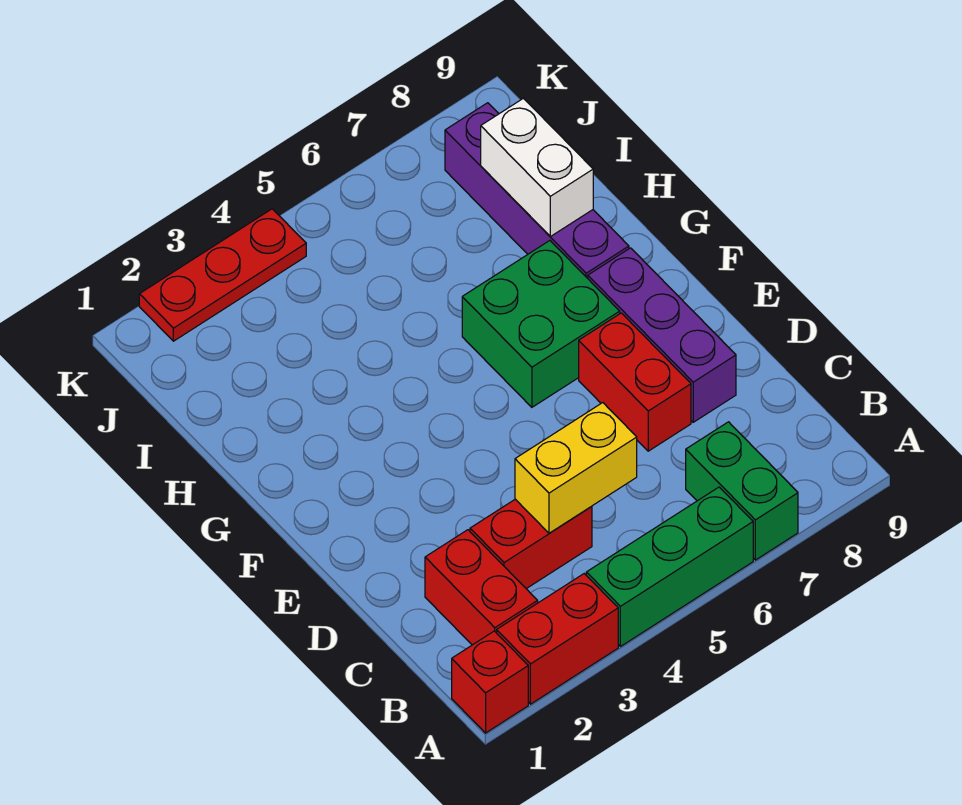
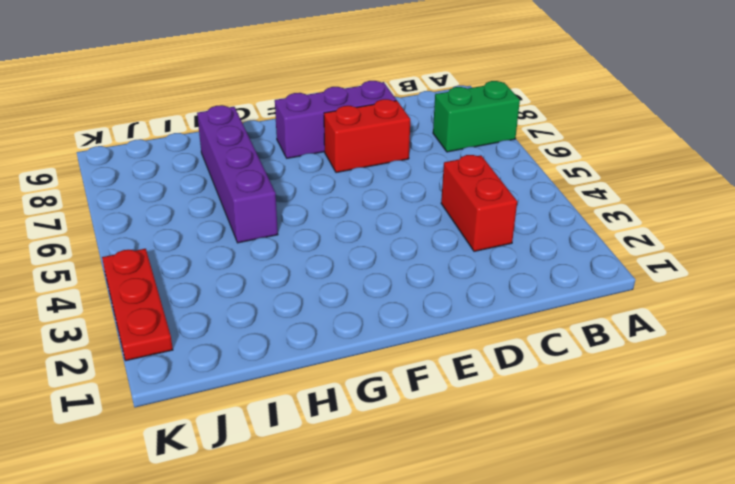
purple 1x4 brick [197,105,278,243] -> purple 1x4 brick turned to [445,103,629,278]
none -> red 1x1 brick [452,631,528,733]
none -> red 1x2 brick [497,574,618,704]
none -> green 1x3 brick [586,487,753,647]

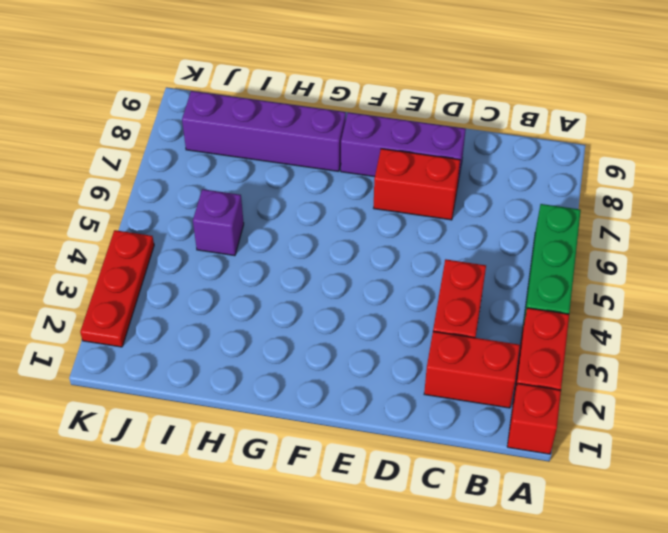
purple 1x1 brick [193,189,244,256] -> none
none -> green 1x2 brick [686,422,798,560]
none -> green 2x2 brick [462,241,620,407]
none -> yellow 1x2 brick [515,403,637,533]

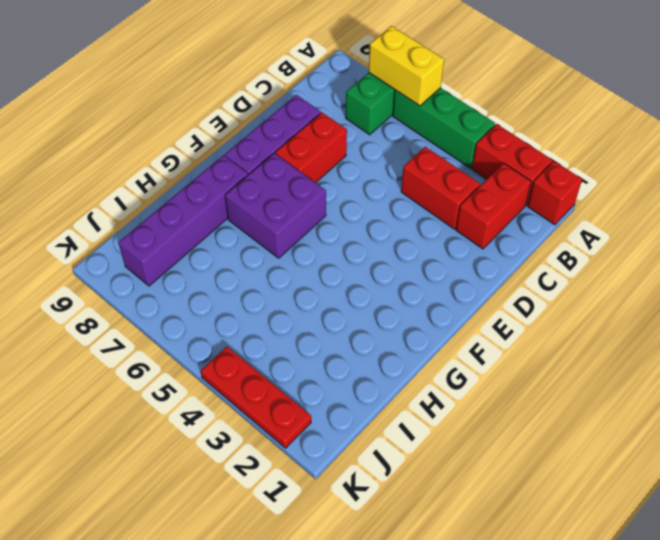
yellow 1x2 brick [369,26,444,106] -> yellow 1x2 brick moved to [515,403,637,533]
purple 2x2 brick [225,153,326,258] -> green 2x2 brick [462,241,620,407]
none -> white 1x2 brick [481,98,593,236]

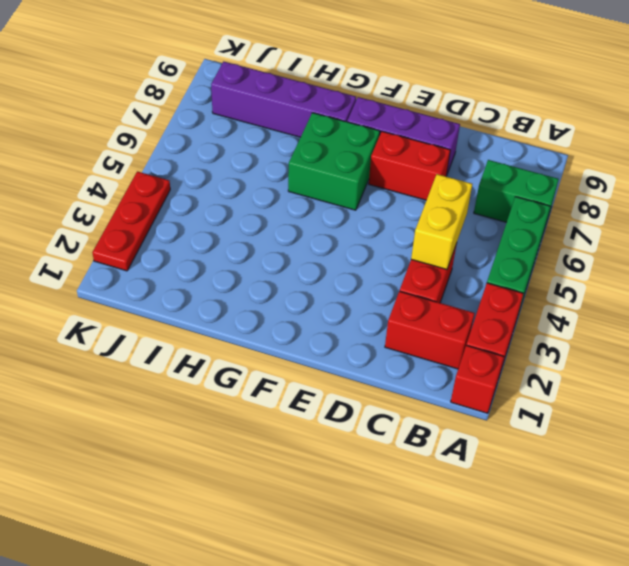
none -> white 1x2 brick [481,98,593,236]

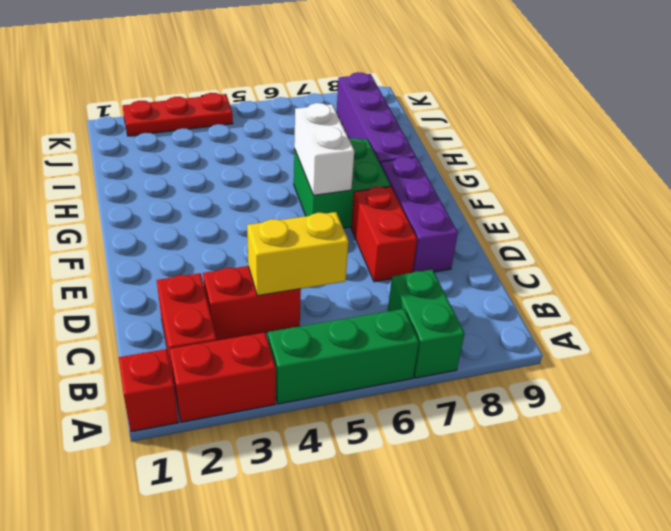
white 1x2 brick [294,103,354,195] -> white 1x2 brick moved to [481,98,593,236]

